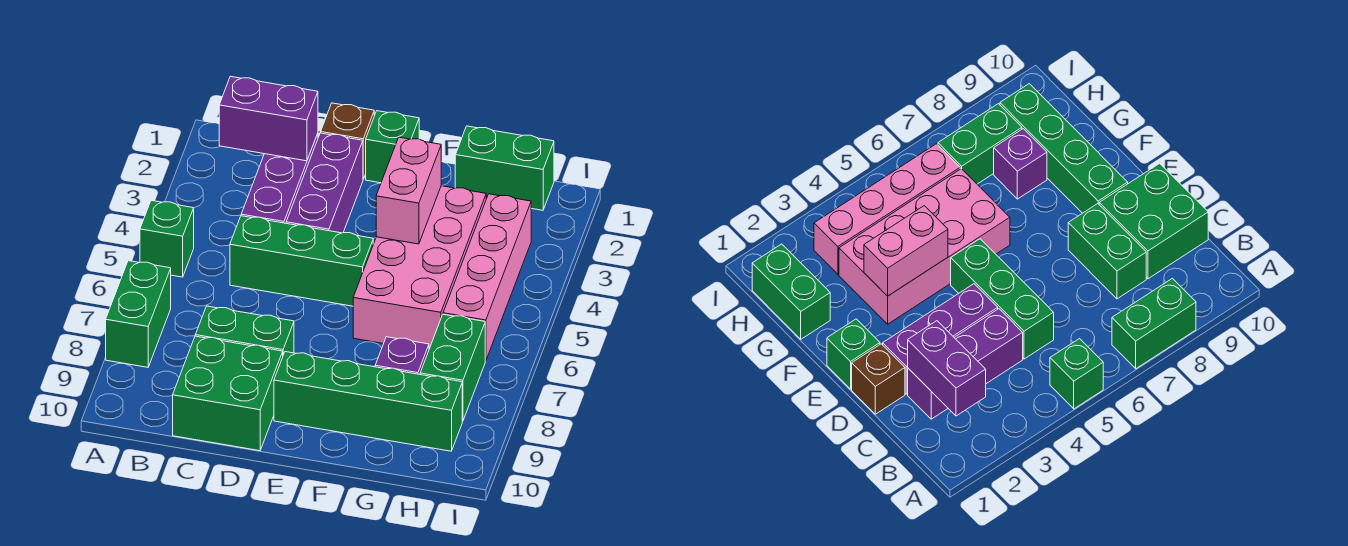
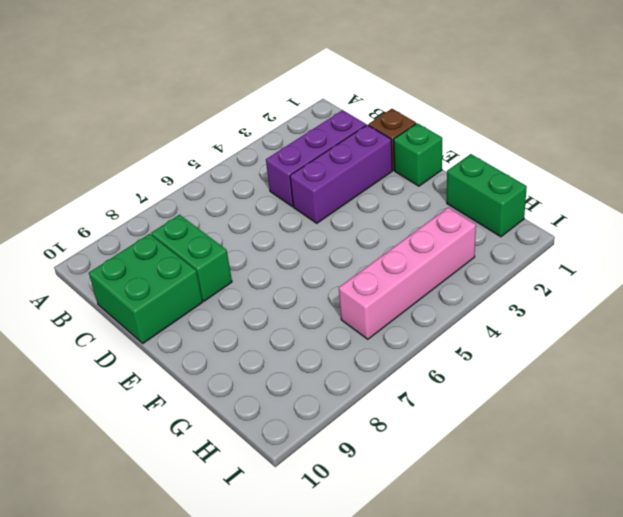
none -> green 1x1 brick [140,200,194,277]
none -> green 1x2 brick [106,261,171,367]
none -> green 1x3 brick [230,216,373,306]

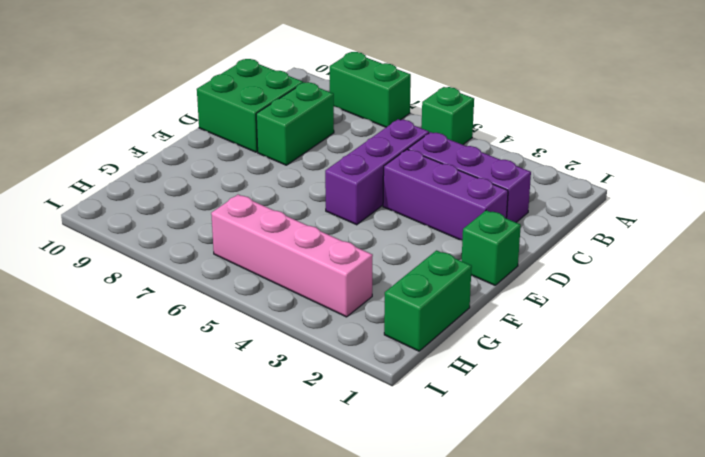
purple 1x3 brick [325,119,429,225] -> green 1x3 brick [230,216,373,306]
none -> brown 1x1 brick [321,103,374,179]
none -> green 1x4 brick [274,352,462,451]
none -> pink 2x4 brick [353,186,486,349]

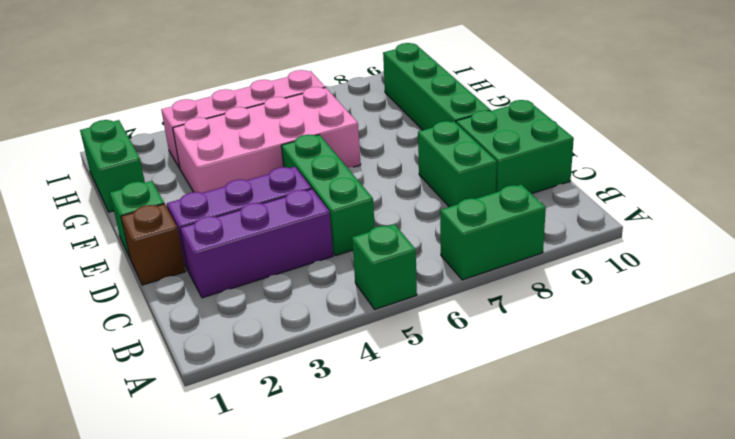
none -> purple 1x1 brick [375,337,429,374]
none -> green 1x2 brick [420,314,485,421]
none -> purple 1x2 brick [219,76,318,161]

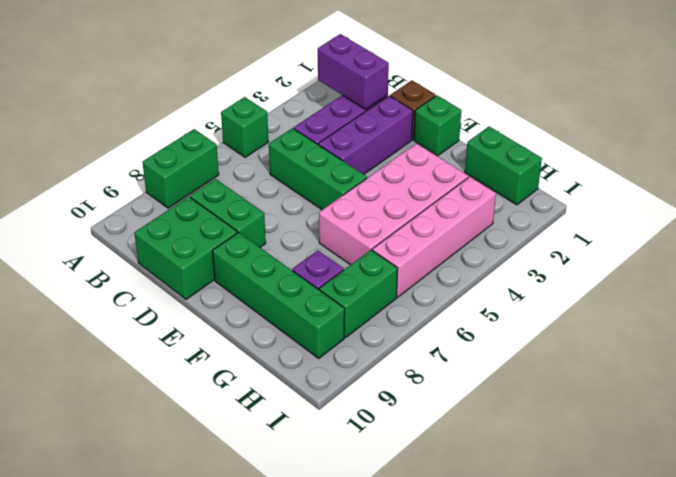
none -> pink 1x2 brick [376,137,441,244]

